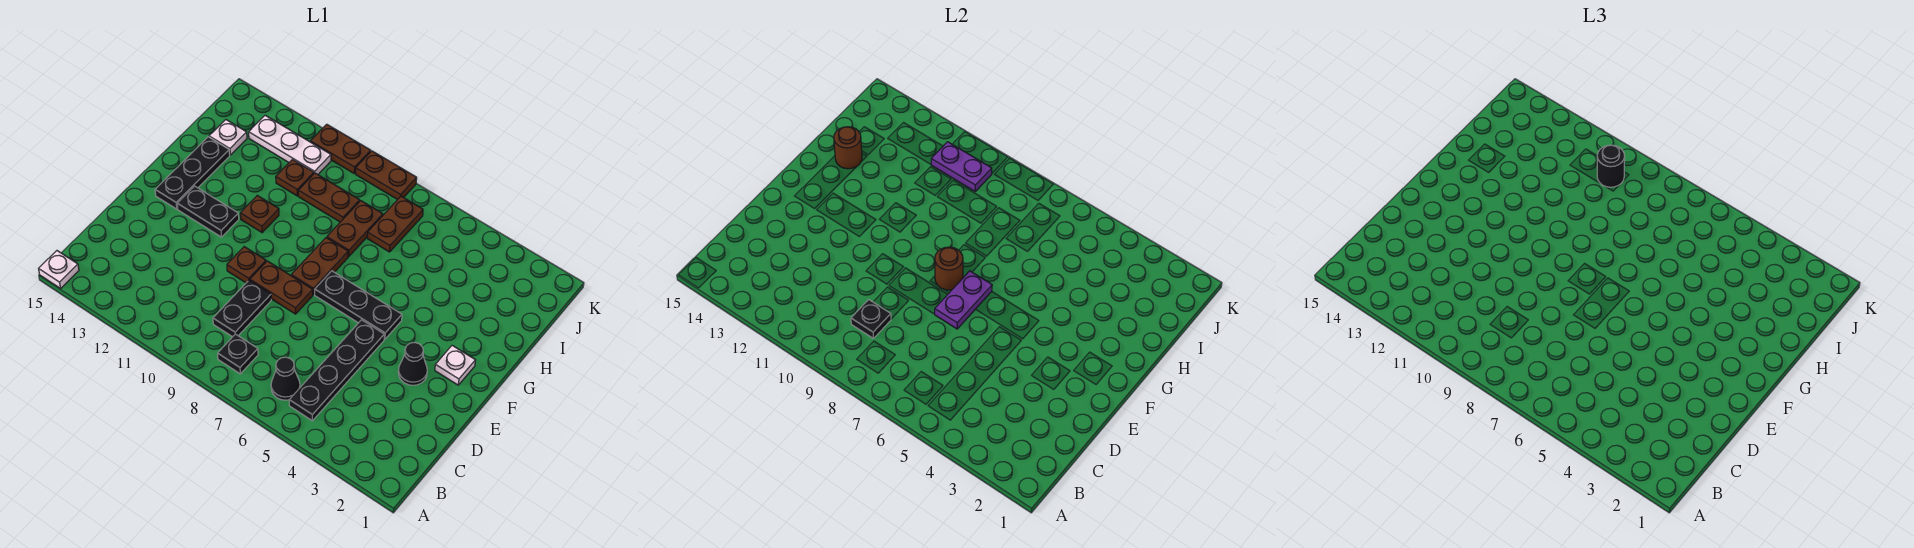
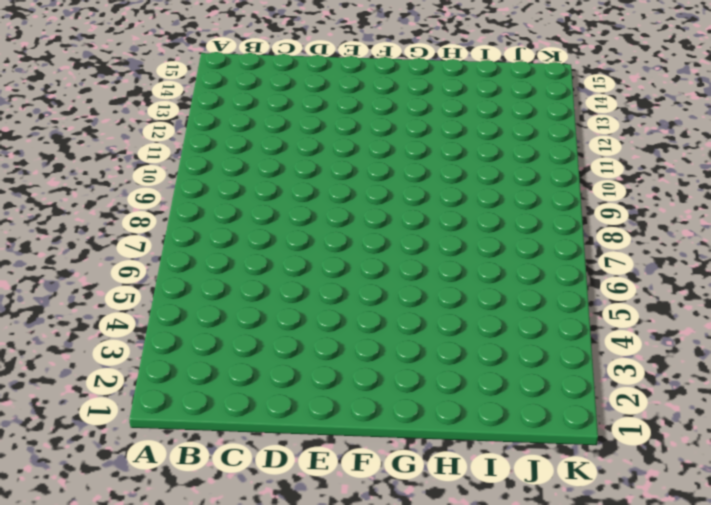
none -> white 1x1 plate [39,251,79,288]
none -> black 1x4 plate [289,320,384,421]
none -> black 1x1 cone [271,357,300,400]

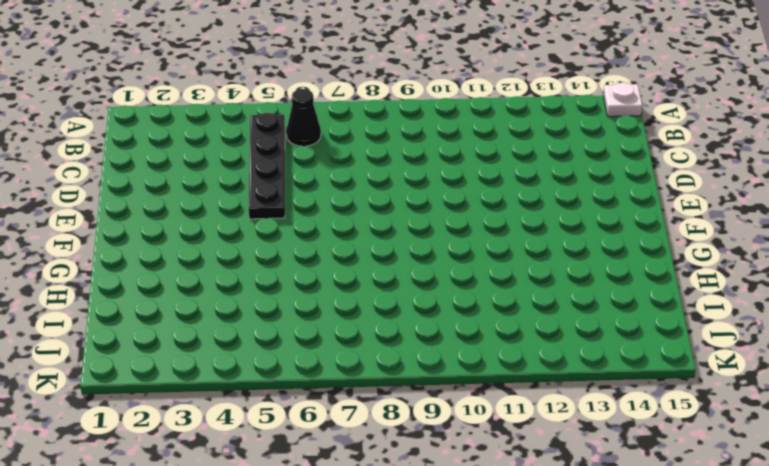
none -> black 1x1 plate [218,334,258,374]
none -> black 1x2 plate [213,280,271,337]
none -> black 1x1 cone [398,343,427,385]

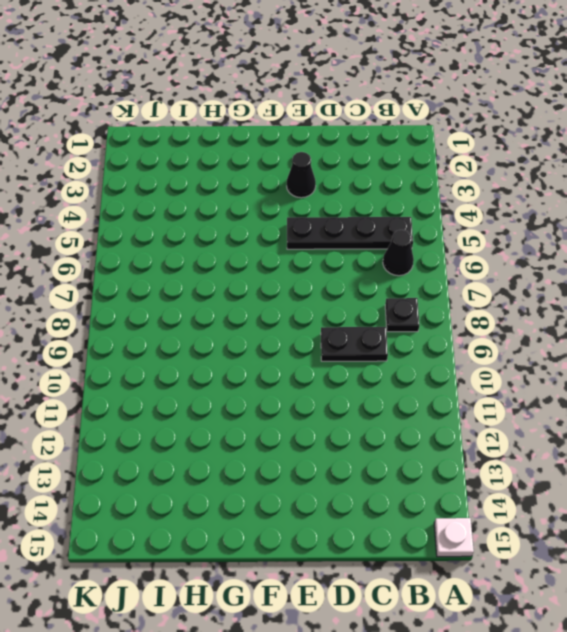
none -> brown 1x2 plate [250,261,313,314]
none -> brown 1x1 plate [227,247,266,283]
none -> white 1x1 plate [435,345,475,385]

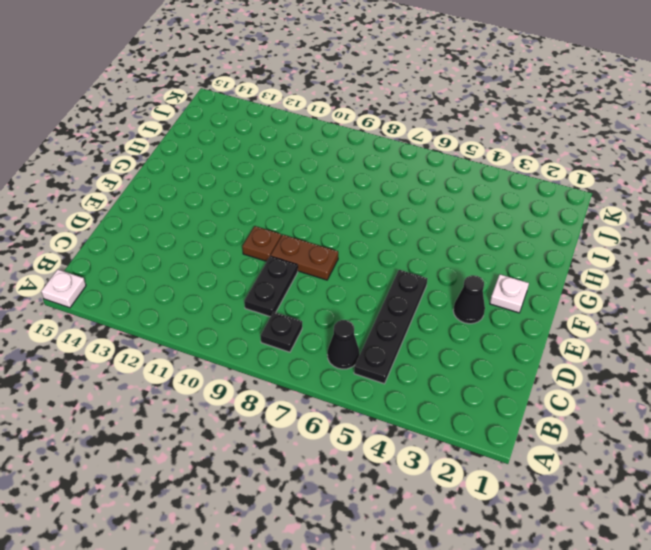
none -> black 1x3 plate [315,271,402,339]
none -> brown 1x2 plate [291,238,348,295]
none -> black 1x2 plate [177,186,239,237]

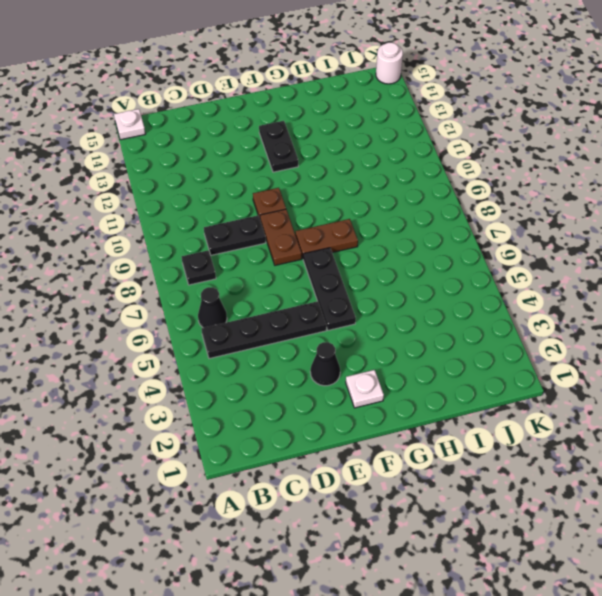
white 1x1 round brick [376,43,403,84] -> none
none -> black 1x3 plate [155,137,230,209]
none -> brown 1x1 plate [240,195,279,233]
none -> brown 1x2 plate [327,201,383,256]

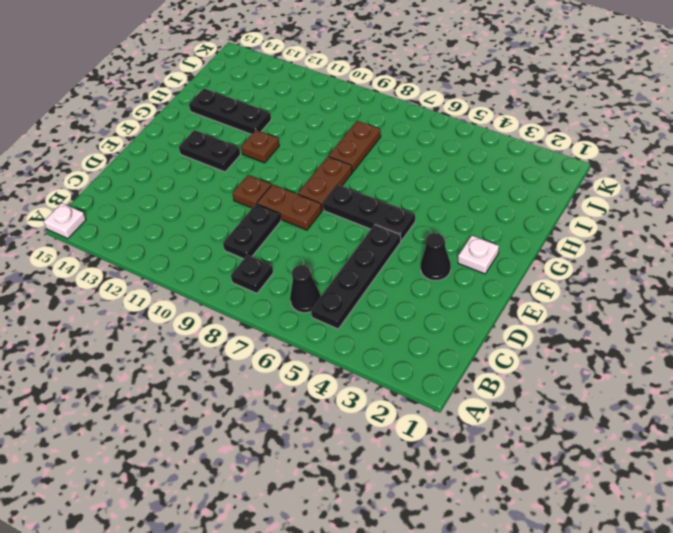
black 1x3 plate [189,88,271,134] -> black 1x3 plate turned to [155,137,230,209]
none -> brown 1x2 plate [367,196,423,252]
none -> brown 1x2 plate [298,173,360,222]
none -> brown 1x1 plate [276,160,314,196]

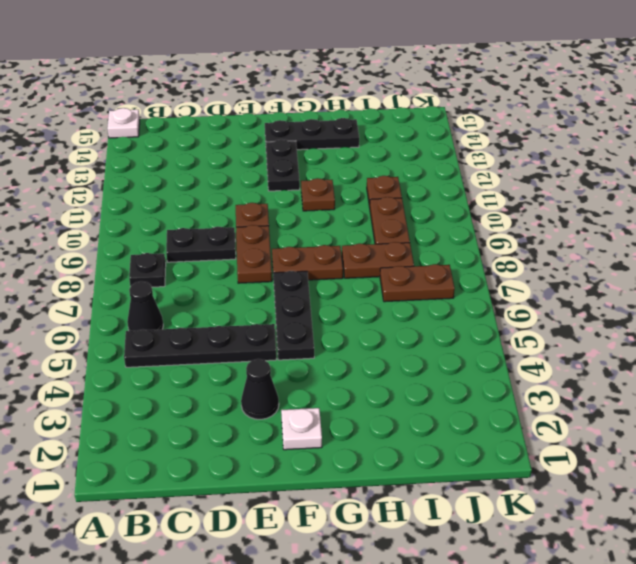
none -> white 1x1 plate [209,120,247,155]
none -> white 1x3 plate [249,115,331,174]
none -> brown 1x2 plate [356,151,417,200]

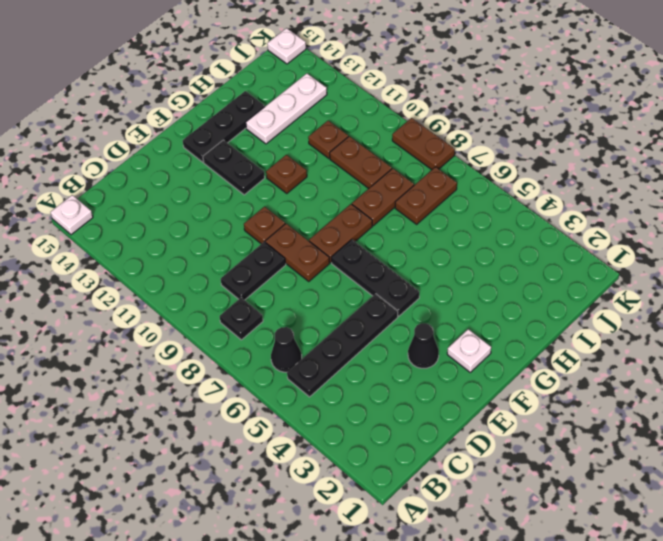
white 1x3 plate [246,73,327,144] -> white 1x3 plate turned to [249,115,331,174]
white 1x1 plate [267,28,306,64] -> white 1x1 plate moved to [209,120,247,155]
none -> brown 1x2 plate [310,124,371,173]
none -> black 1x1 plate [851,299,891,338]
none -> purple 1x2 plate [935,271,992,329]

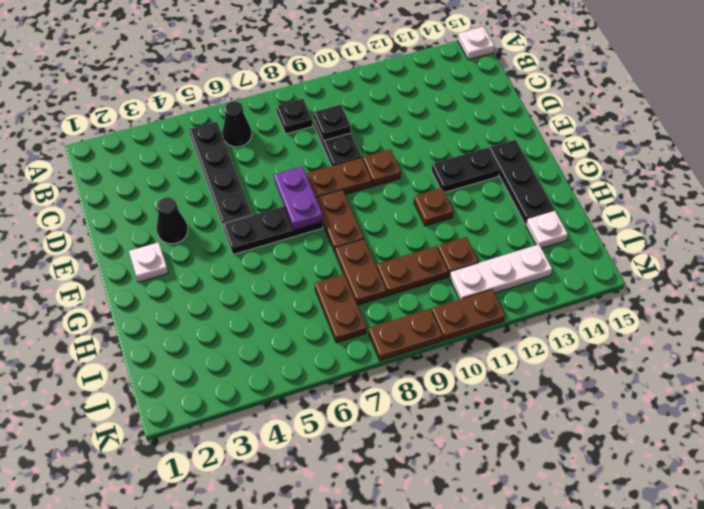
none -> brown 1x1 round brick [935,247,963,290]
none -> brown 1x1 round brick [834,127,862,169]
none -> purple 1x2 plate [931,142,992,191]

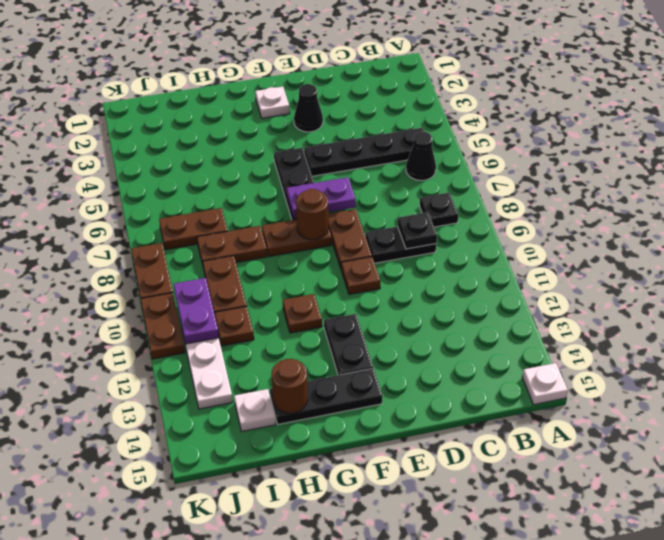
none -> black 1x1 round brick [1597,145,1625,187]

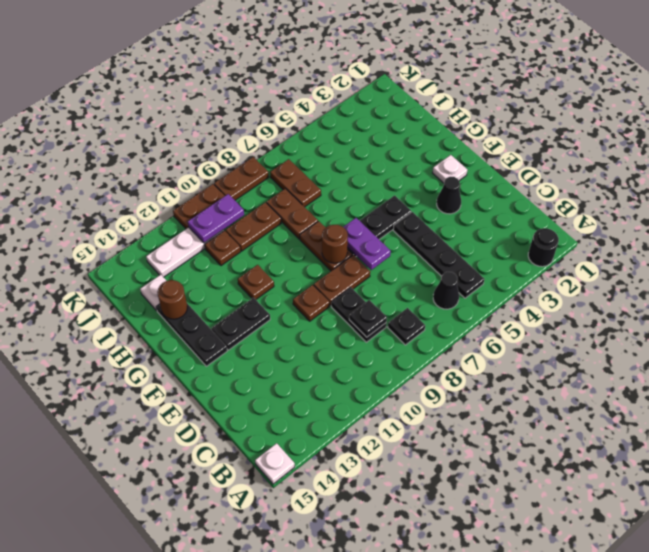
black 1x1 round brick [528,228,559,267] -> black 1x1 round brick moved to [1597,145,1625,187]

